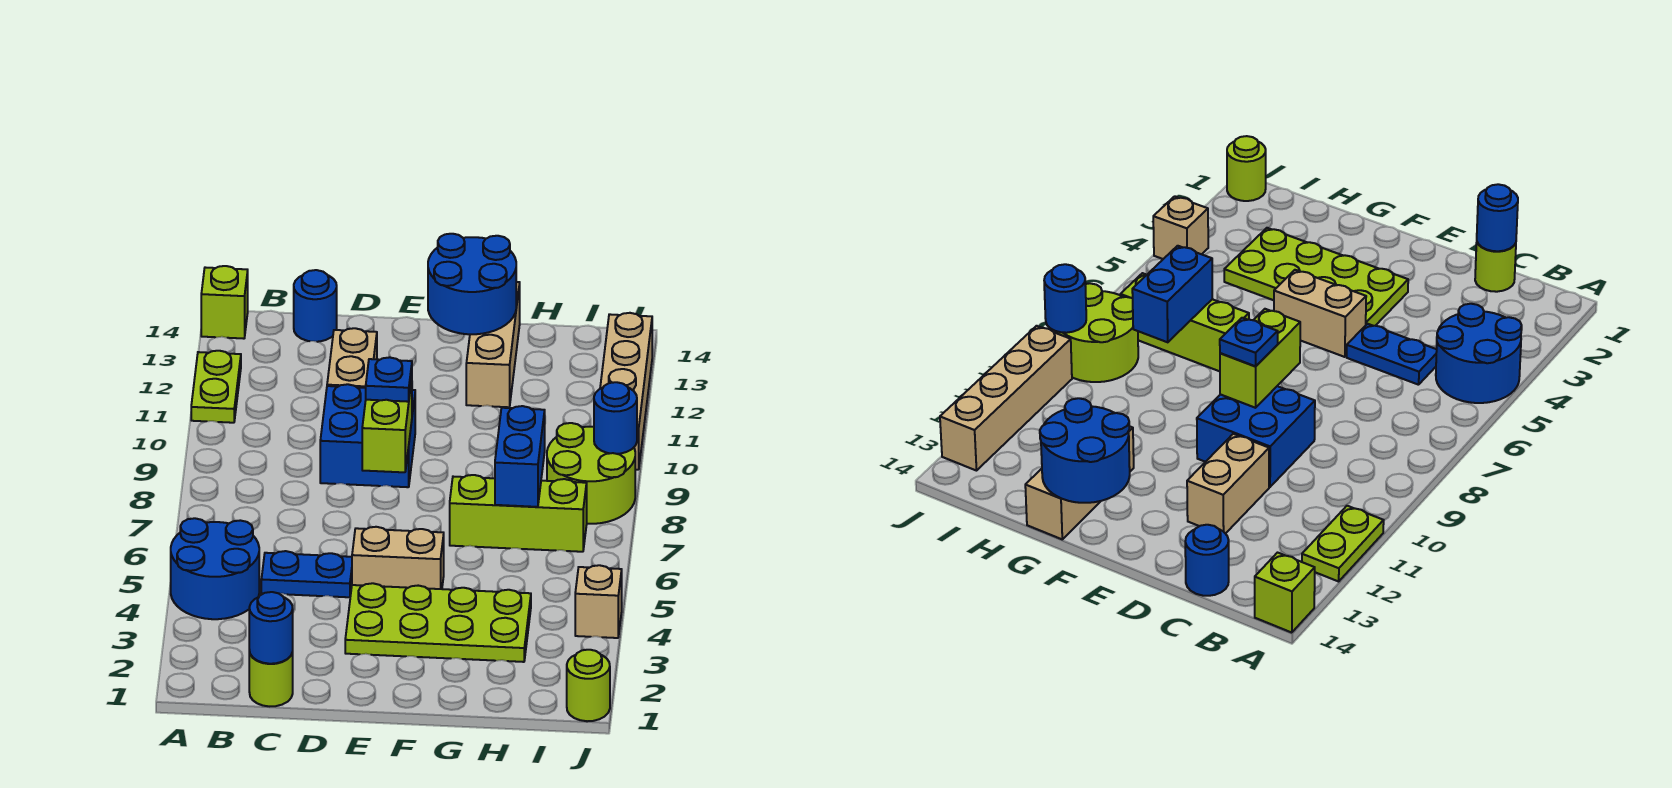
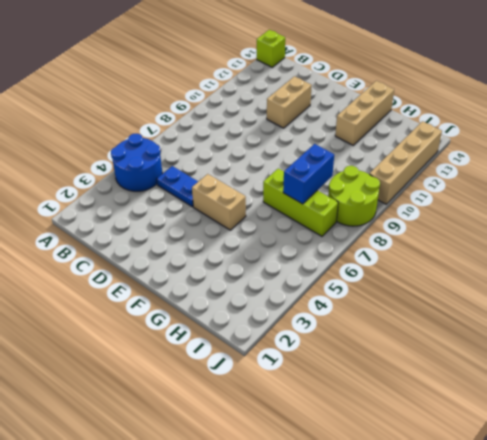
none -> lime 1x2 plate [191,351,241,423]
none -> lime 1x1 round brick [249,650,293,706]
none -> blue 1x1 round brick [294,270,337,342]

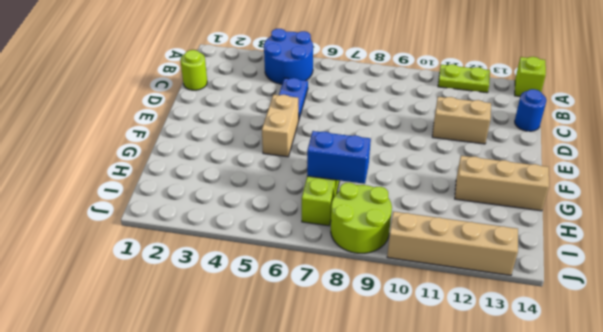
none -> blue 2x2 brick [320,384,415,487]
none -> lime 2x4 plate [345,583,531,662]
none -> lime 1x1 round brick [567,650,610,721]

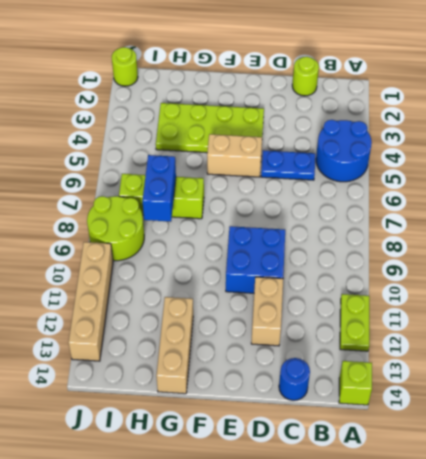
none -> tan 1x1 brick [575,565,622,638]
none -> blue 1x1 round brick [249,592,293,664]
none -> lime 1x2 brick [362,380,412,472]

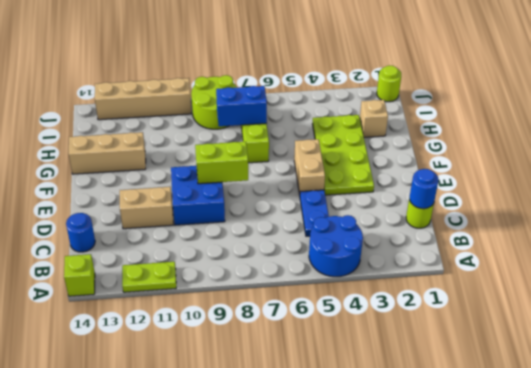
tan 1x1 brick [360,100,388,137] -> tan 1x1 brick moved to [575,565,622,638]
none -> blue 2x2 round brick [428,234,516,334]
none -> blue 1x1 round brick [594,382,637,454]
none -> blue 1x1 plate [366,357,412,402]

